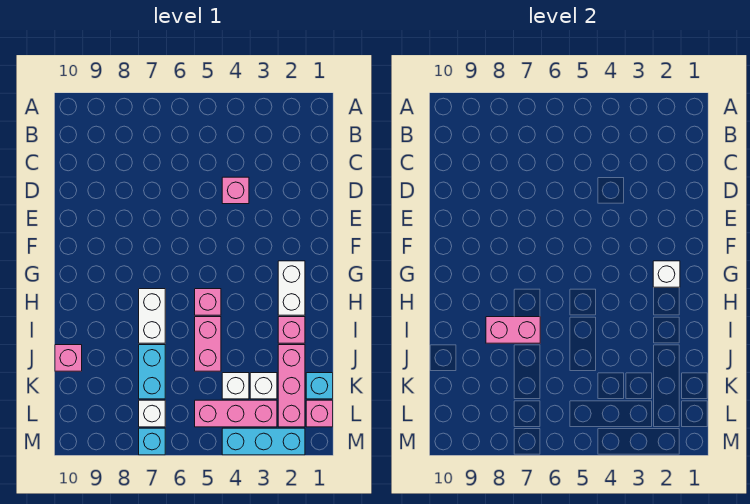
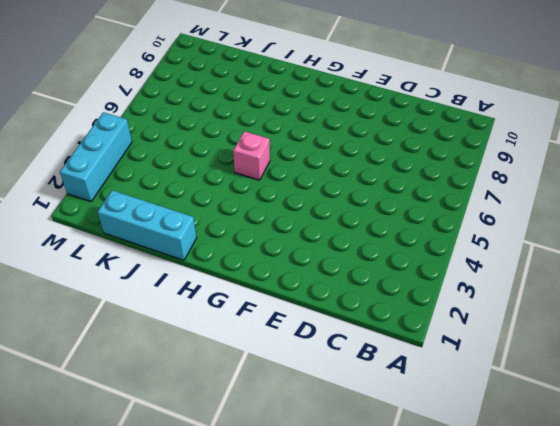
cyan 1x3 brick [98,190,197,260] -> cyan 1x1 brick [306,373,333,399]
none -> pink 1x1 brick [222,177,249,204]
none -> white 1x2 brick [278,261,305,315]
none -> white 1x2 brick [139,289,165,343]

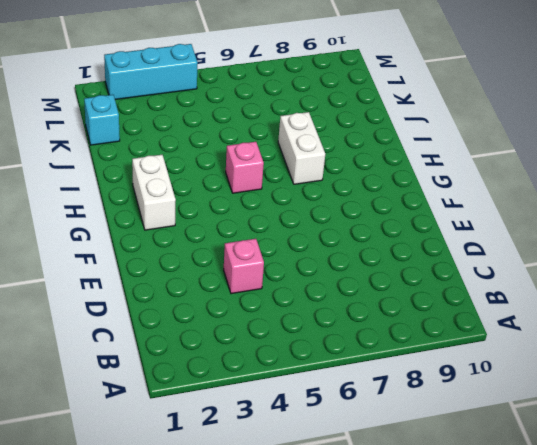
none -> pink 1x1 brick [278,317,305,343]
none -> pink 1x2 brick [195,317,221,371]
none -> pink 1x3 brick [278,345,305,427]

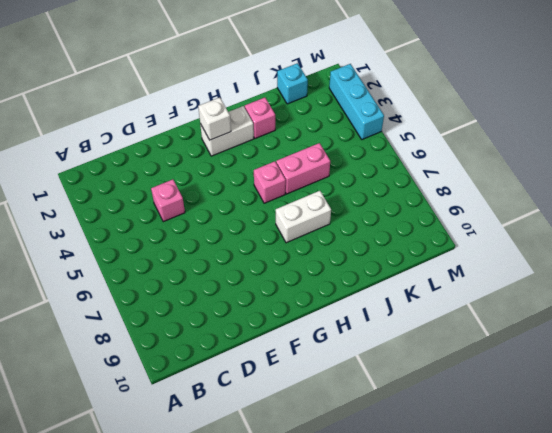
none -> pink 1x3 brick [278,345,305,427]
none -> cyan 1x2 brick [139,345,165,399]
none -> pink 1x1 brick [55,345,82,371]

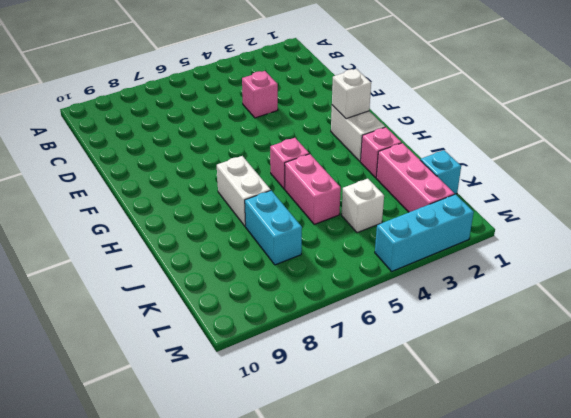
none -> pink 1x1 brick [55,345,82,371]
none -> white 1x1 brick [250,373,277,399]
none -> pink 1x1 brick [306,400,333,427]

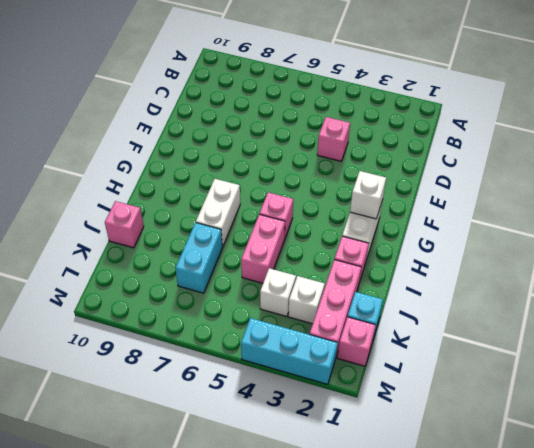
none -> pink 1x3 brick [195,400,277,427]
none -> white 1x1 brick [139,400,165,427]
none -> cyan 1x1 brick [139,428,165,455]

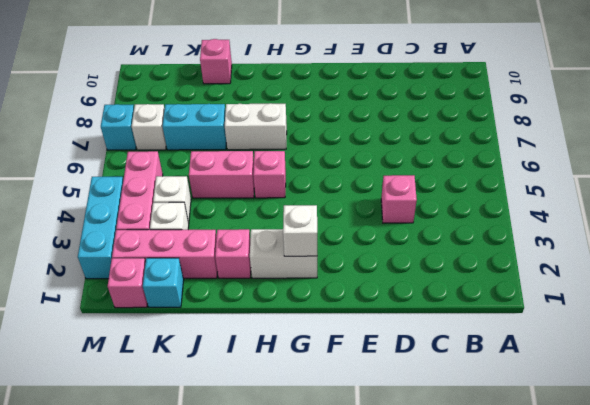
none -> pink 1x2 brick [486,317,540,343]

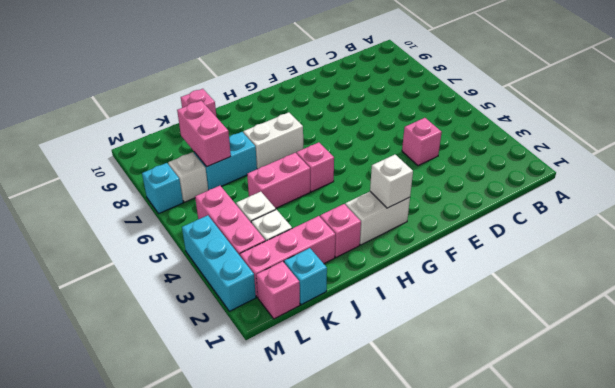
pink 1x2 brick [177,101,231,167] -> pink 1x2 brick moved to [486,317,540,343]

